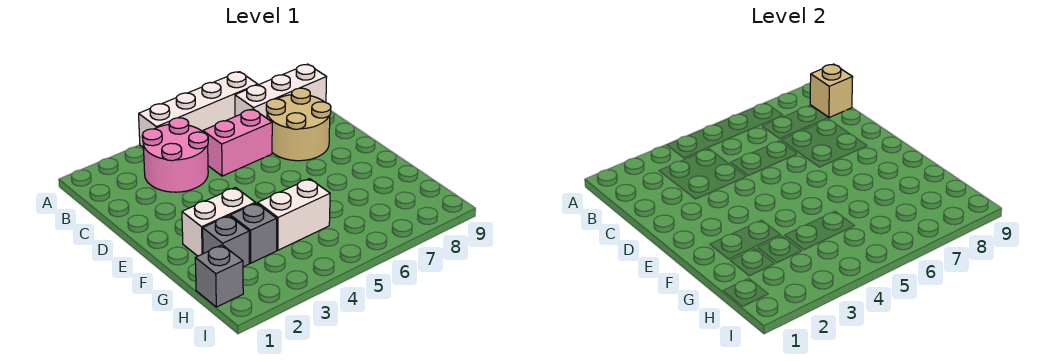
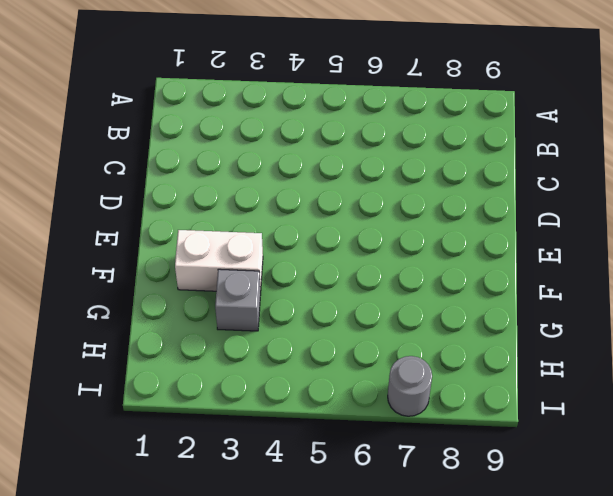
grey 1x1 round brick [388,356,432,416] -> none
none -> white 1x4 brick [139,72,258,148]
none -> pink 2x2 round brick [142,118,208,192]

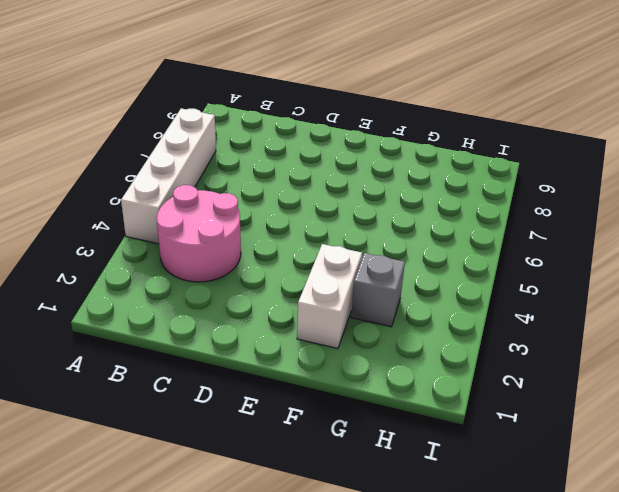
none -> white 1x3 brick [235,64,327,118]
none -> pink 1x2 brick [203,109,272,176]

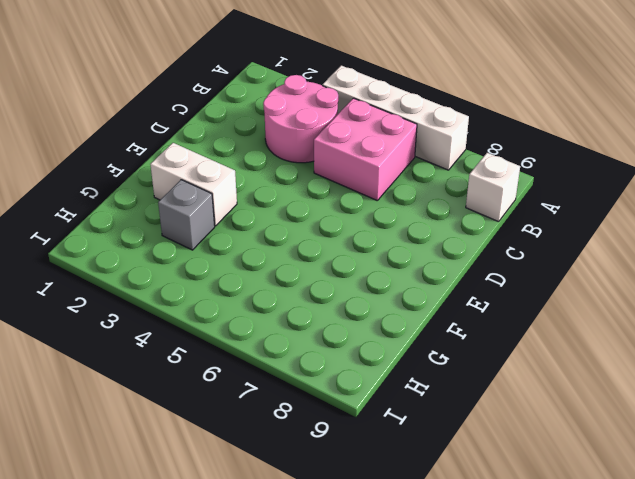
pink 2x2 brick [314,98,417,200] -> pink 1x2 brick [203,109,272,176]
white 1x1 brick [466,153,520,222] -> white 1x3 brick [235,64,327,118]
none -> tan 2x2 round brick [266,88,331,161]
none -> grey 1x1 brick [203,216,249,267]

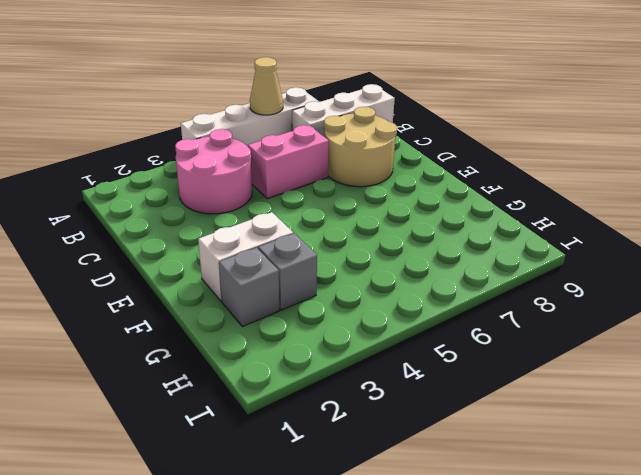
tan 1x1 cone [250,57,283,115] -> none
none -> white 1x2 brick [258,179,330,250]
none -> grey 1x1 brick [195,245,243,307]

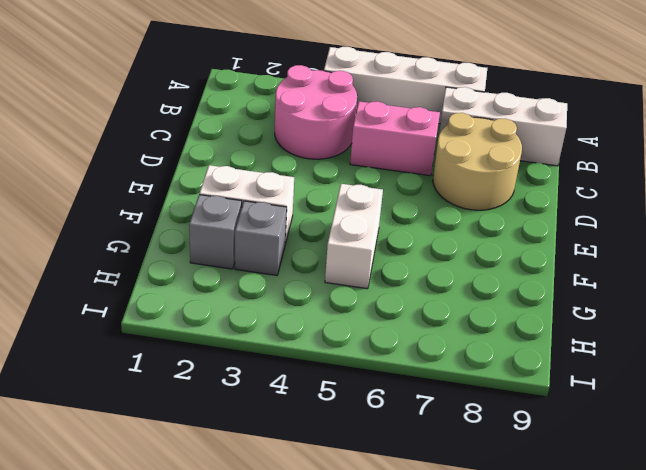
white 1x2 brick [325,184,383,289] -> white 1x2 brick turned to [258,179,330,250]
none -> grey 1x1 brick [195,245,243,307]
none -> tan 1x1 brick [810,64,853,118]

